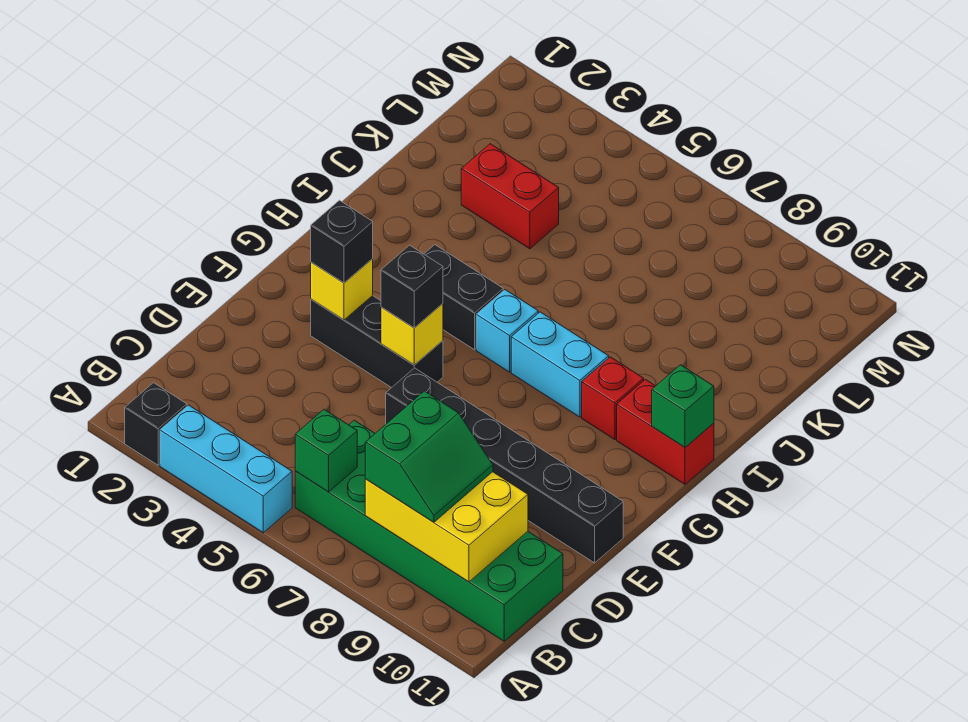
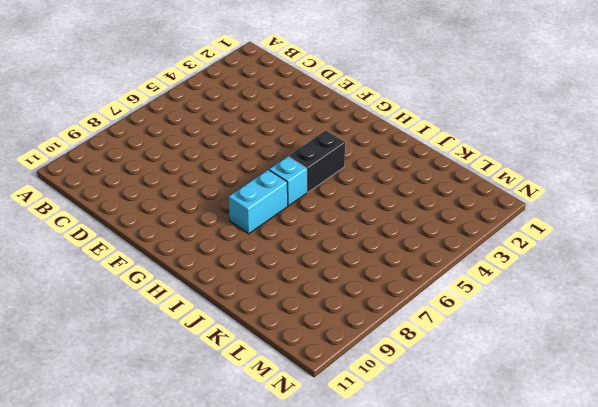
none -> black 1x1 brick [125,383,187,465]
none -> cyan 1x3 brick [160,405,292,533]
none -> green 2x6 brick [295,420,563,641]

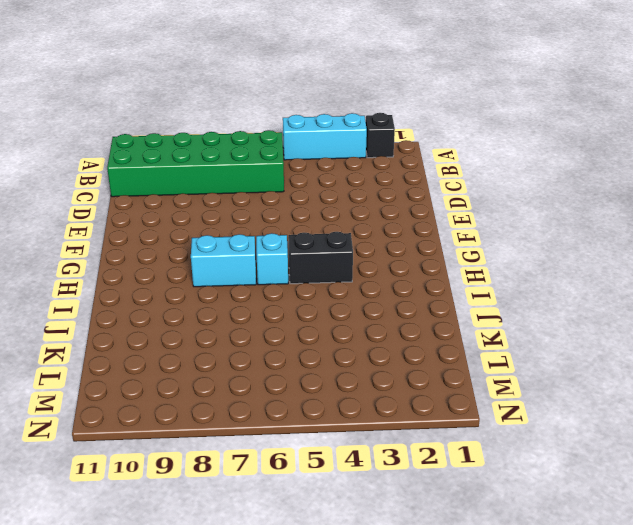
none -> black 1x6 brick [386,368,623,563]
none -> black 1x3 brick [311,296,443,388]
none -> red 1x1 brick [582,357,644,439]

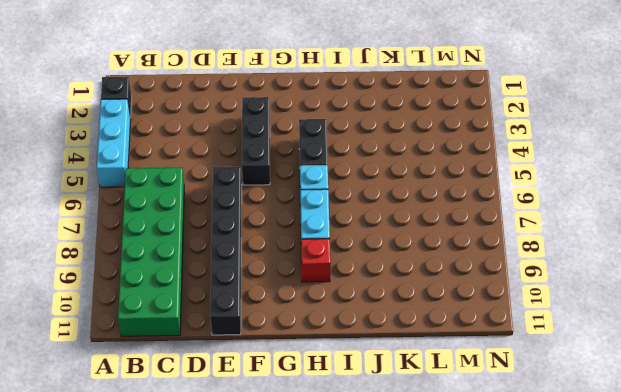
none -> red 1x2 brick [617,379,714,484]
none -> red 1x2 brick [461,144,559,249]
none -> green 1x1 brick [295,410,357,492]

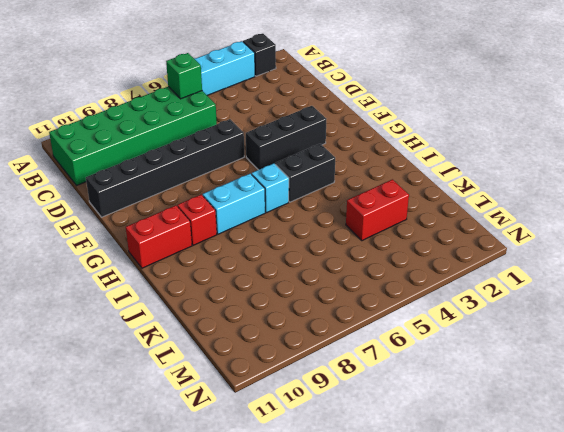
none -> yellow 2x3 brick [365,472,528,582]
none -> yellow 1x1 brick [311,259,373,320]
none -> yellow 1x1 brick [381,304,443,365]

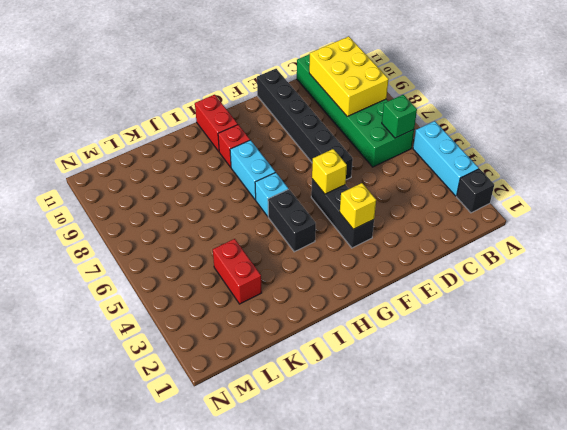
none -> green 1x1 brick [652,365,714,447]
none -> green 2x2 slope [365,391,493,522]
none -> black 1x1 brick [311,200,373,283]

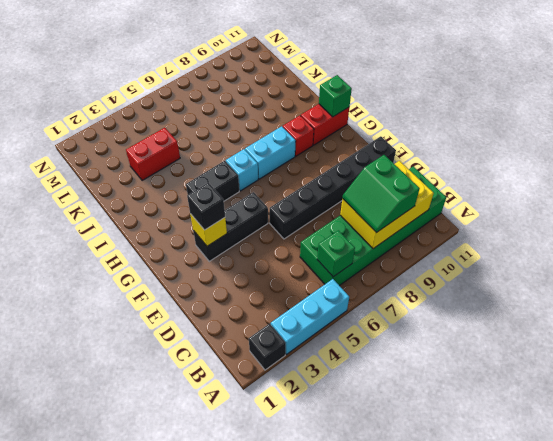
green 2x2 slope [342,155,420,233] -> green 2x2 slope turned to [365,391,493,522]
none -> yellow 1x1 brick [381,304,443,365]
none -> black 1x1 brick [381,245,443,328]

